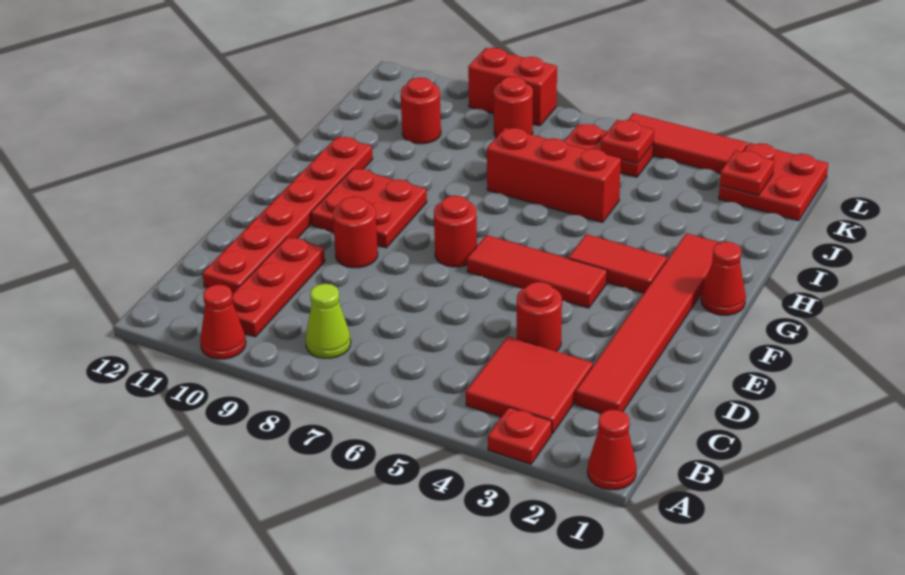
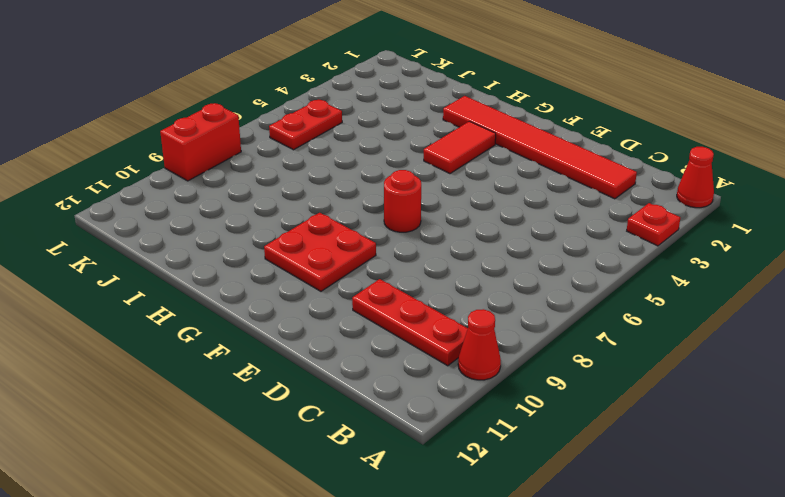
none -> red 2x2 tile [466,337,593,434]
none -> lime 1x1 cone [306,284,351,358]
none -> red 1x6 plate [203,137,373,294]

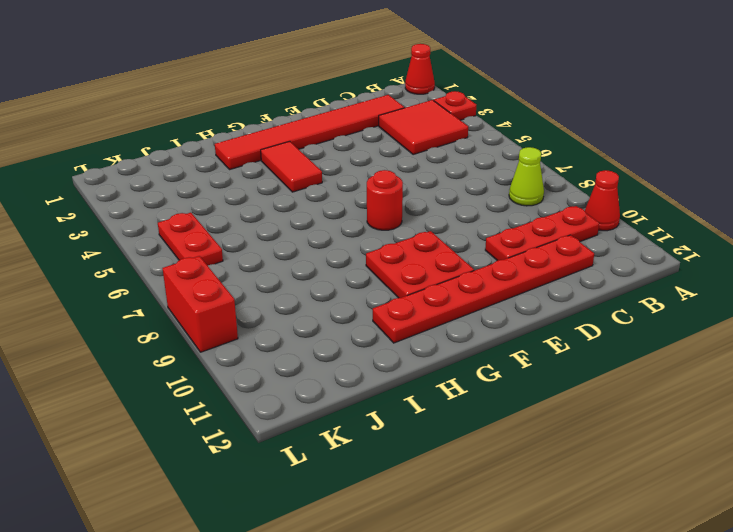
none -> red 1x1 round brick [517,282,562,351]
none -> red 1x1 round brick [333,197,378,268]
none -> red 1x3 tile [467,235,607,308]

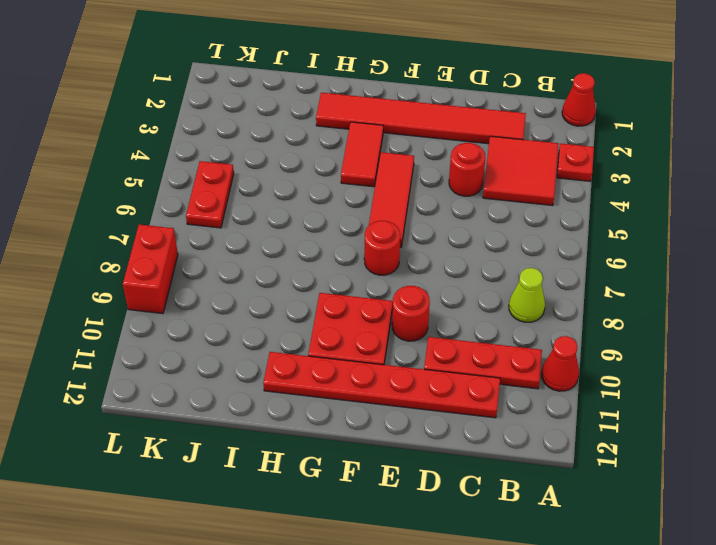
none -> red 1x1 cone [701,242,746,315]
none -> red 1x3 brick [487,128,621,222]
none -> red 1x1 round brick [401,78,441,144]

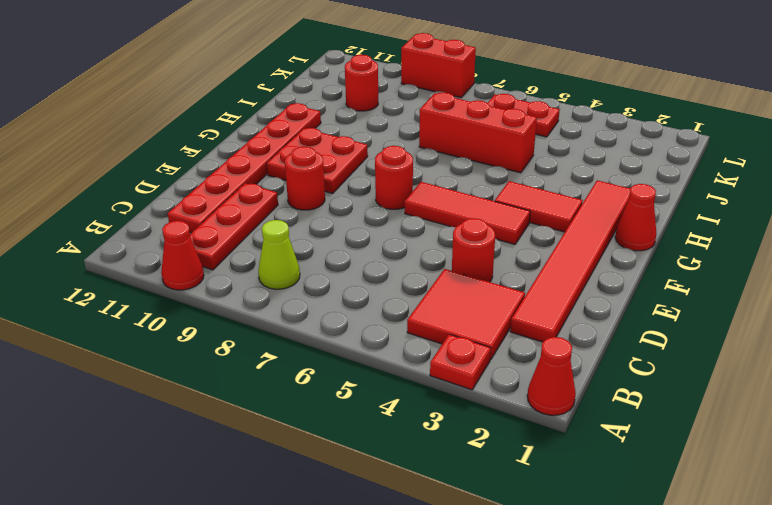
none -> red 2x2 plate [719,143,828,221]
none -> red 1x1 round brick [494,77,533,137]
none -> red 1x3 tile [628,113,748,173]

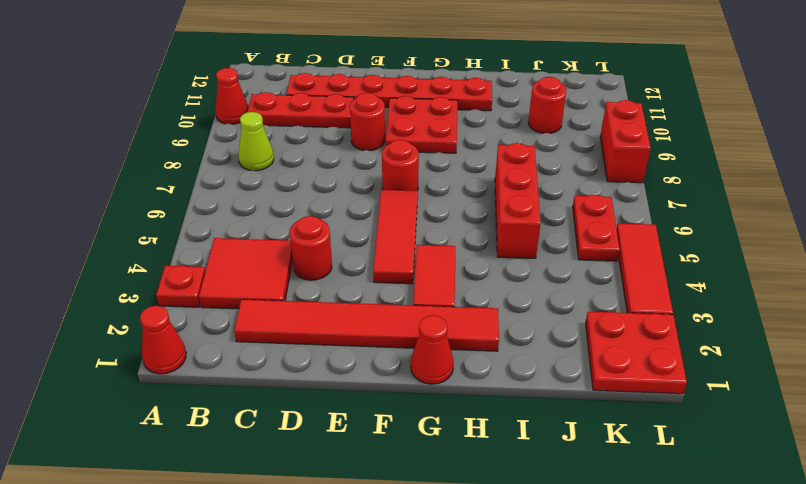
none -> red 1x1 round brick [494,77,533,137]
none -> red 1x1 plate [720,151,774,195]
none -> red 1x1 plate [601,120,654,163]

